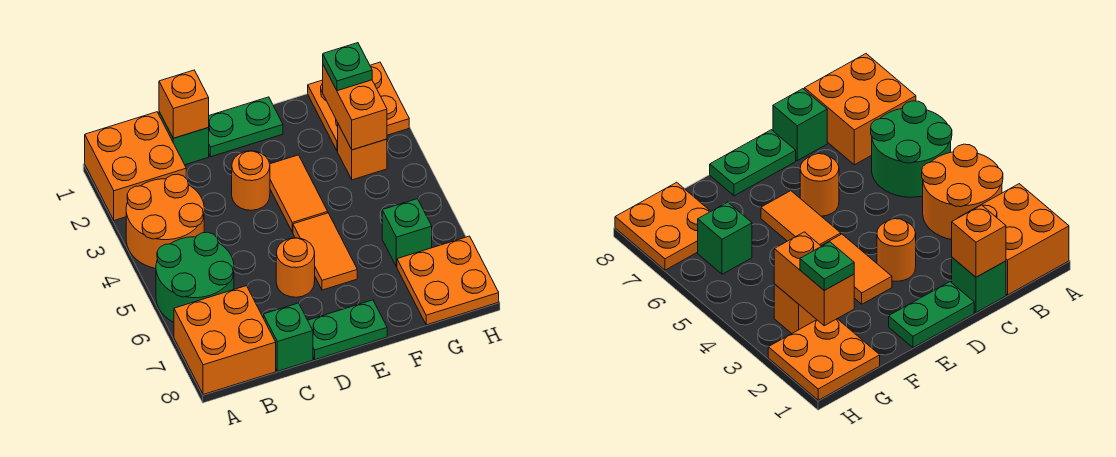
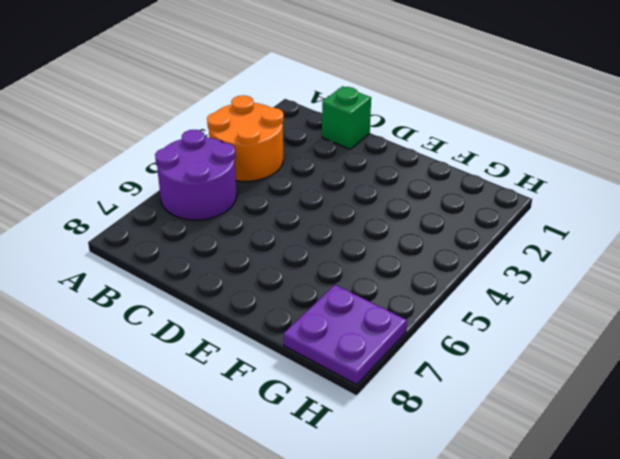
purple 2x2 round brick [155,130,237,220] -> green 2x2 round brick [156,232,234,322]
purple 2x2 plate [284,285,407,385] -> orange 2x2 plate [397,236,499,325]
none -> orange 2x2 brick [85,112,186,220]
none -> orange 2x2 brick [174,286,276,395]
none -> green 1x1 brick [263,303,313,371]

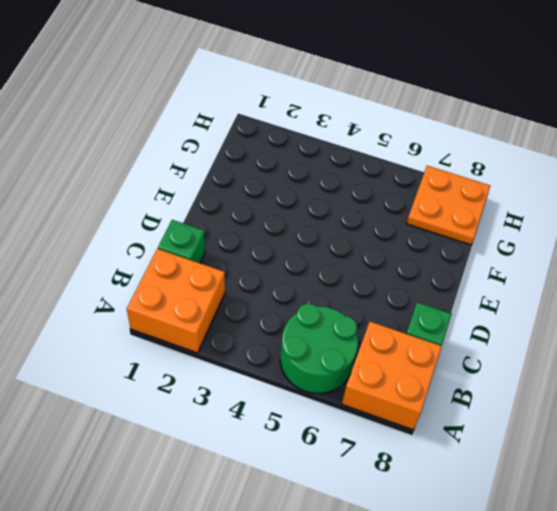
none -> orange 2x2 round brick [126,174,204,269]
none -> green 1x2 plate [208,97,283,157]
none -> orange 1x1 round brick [232,151,270,210]

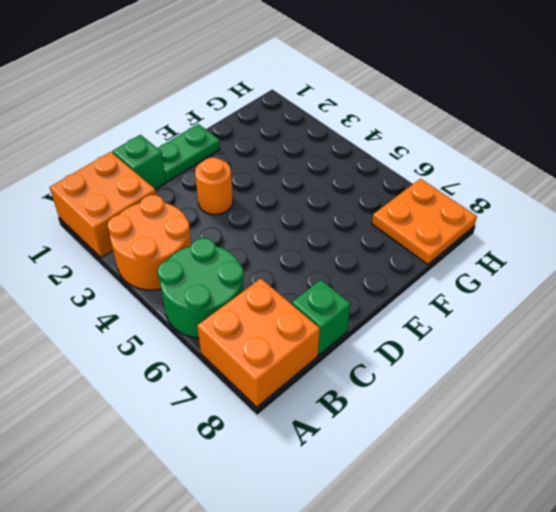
none -> orange 1x1 round brick [276,238,315,297]
none -> green 1x2 plate [308,300,387,360]
none -> orange 1x2 tile [270,155,328,232]

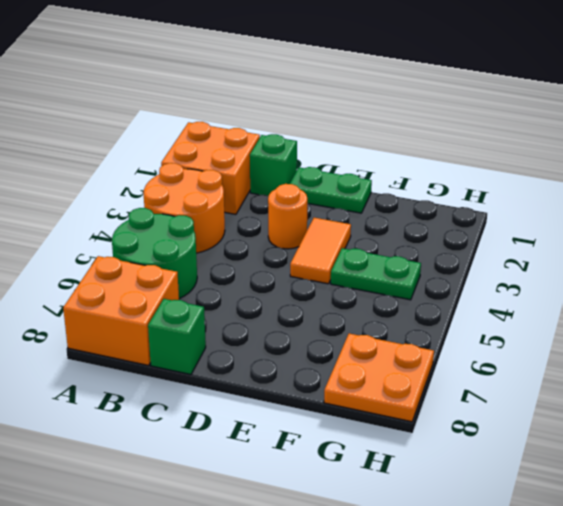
green 1x2 plate [331,248,421,300] -> green 1x2 plate moved to [308,300,387,360]
none -> orange 1x1 round brick [276,238,315,297]
none -> orange 1x2 tile [293,213,357,290]
none -> orange 2x2 plate [308,62,409,151]

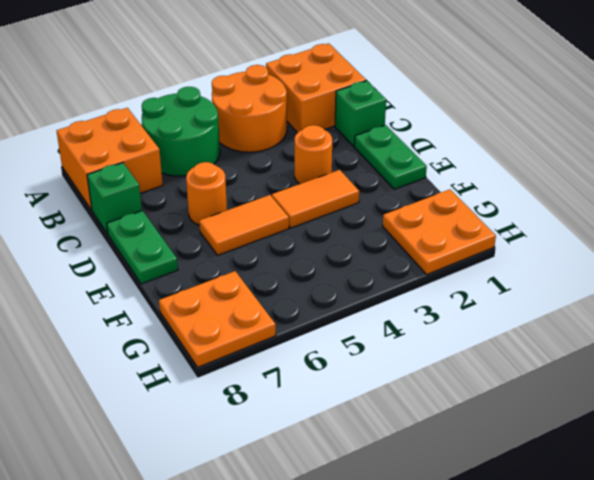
none -> orange 1x1 brick [338,124,387,180]
none -> green 1x1 brick [382,199,432,267]
none -> orange 1x1 brick [159,70,209,138]

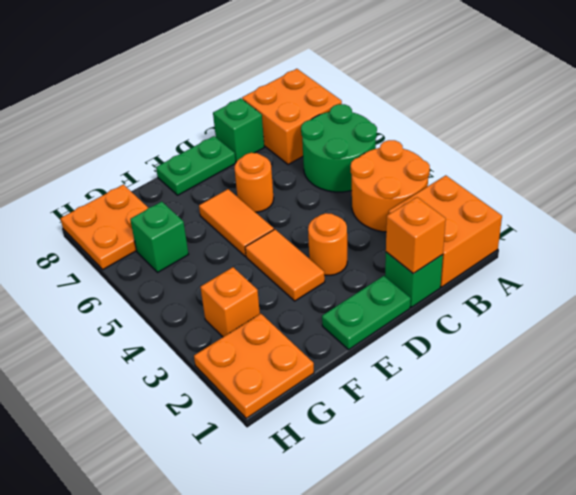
none -> orange 1x2 brick [323,65,387,150]
none -> green 1x1 plate [323,43,372,91]

